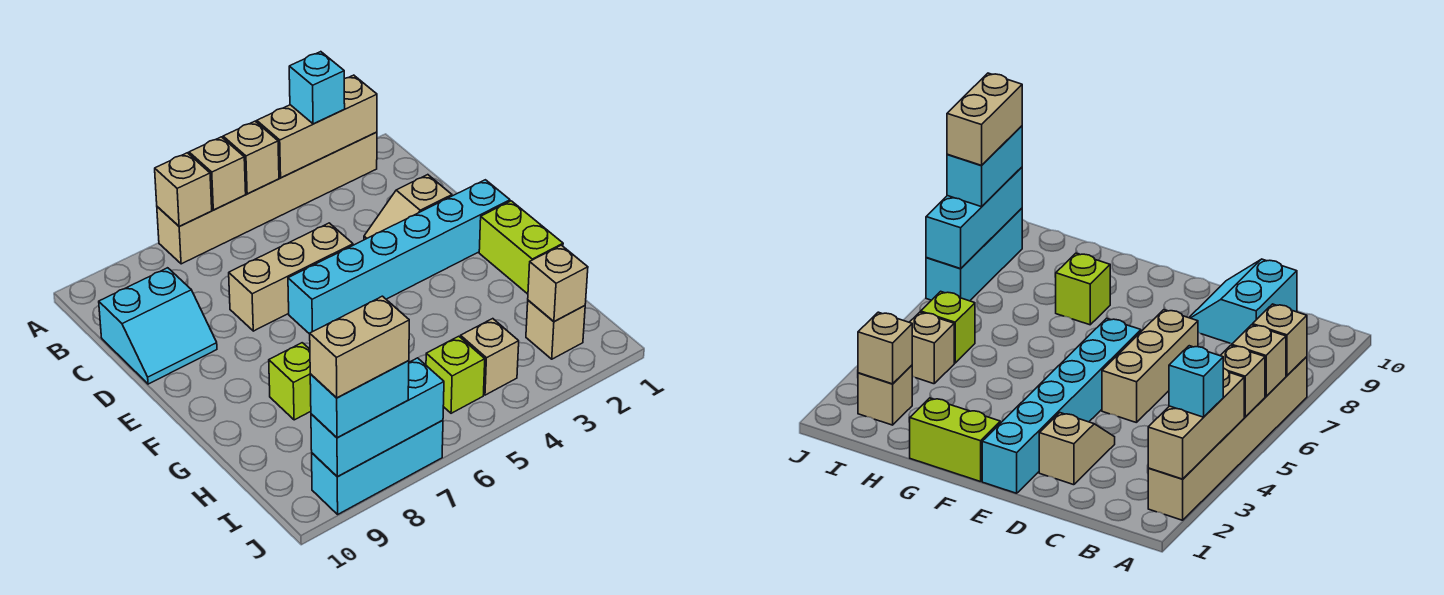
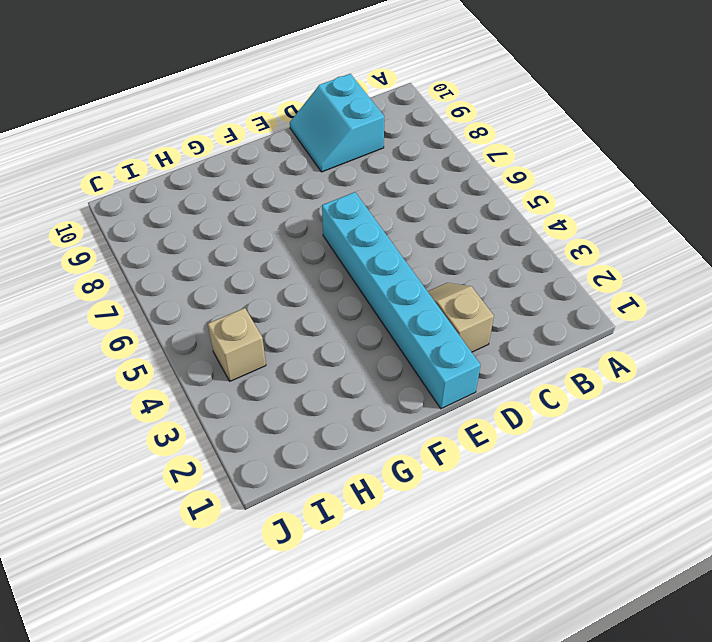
none -> tan 1x6 brick [157,132,377,264]
none -> tan 1x3 brick [229,223,353,331]
none -> lime 1x2 brick [479,201,563,294]

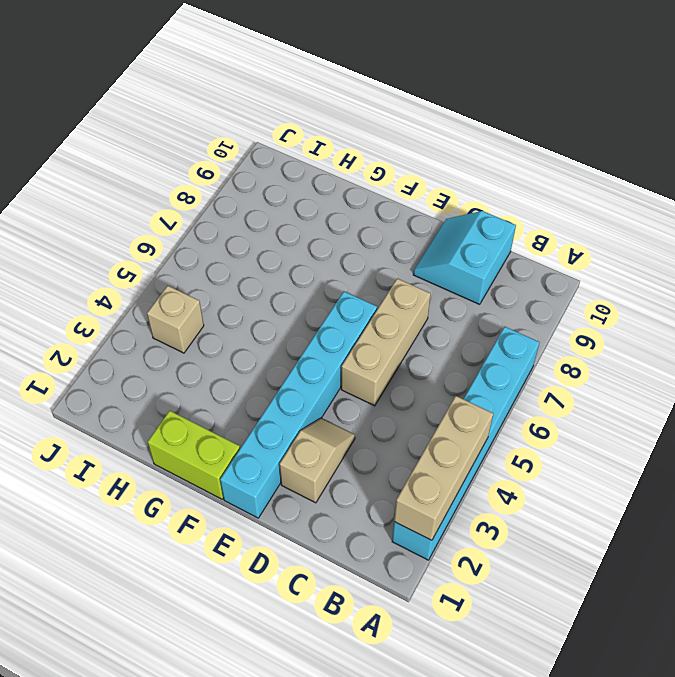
cyan 1x6 brick [392,327,540,560] -> tan 1x6 brick [157,132,377,264]
none -> lime 1x1 brick [269,343,311,420]
none -> tan 1x1 brick [526,300,585,359]
none -> lime 1x1 brick [426,336,485,413]

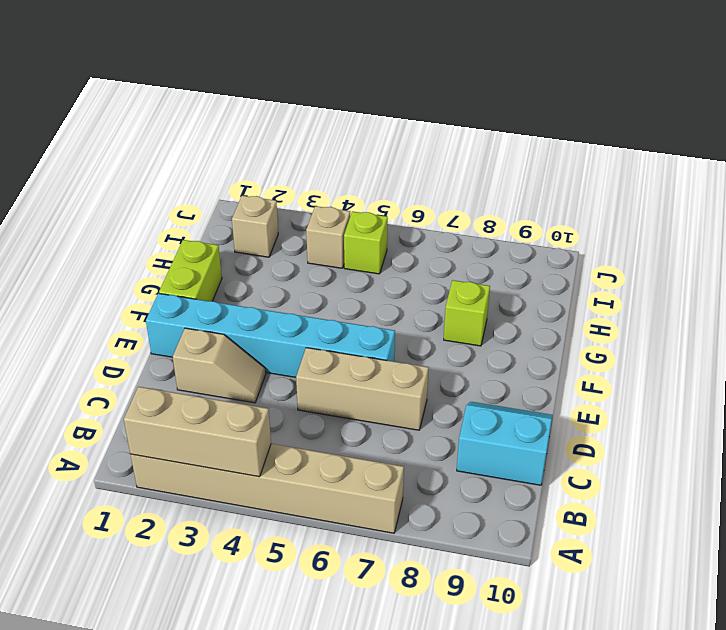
none -> cyan 1x3 brick [312,420,443,514]
none -> tan 1x1 brick [223,121,279,194]
none -> tan 1x1 brick [189,137,246,210]

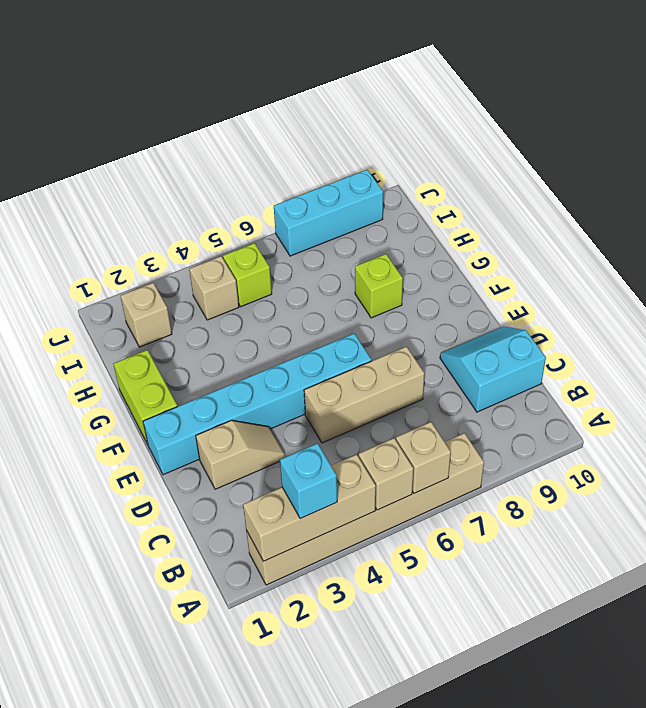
none -> tan 1x1 brick [155,153,212,226]
none -> tan 1x1 brick [528,245,588,322]
none -> cyan 1x3 brick [311,358,444,477]

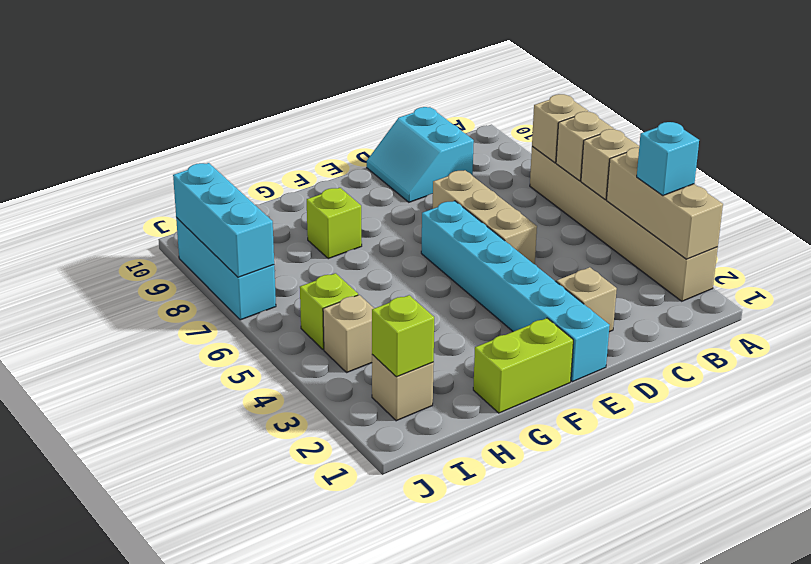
lime 1x1 brick [372,295,434,377] -> tan 1x1 brick [528,245,588,322]
none -> cyan 1x2 brick [310,361,409,438]
none -> tan 1x2 brick [310,296,409,398]

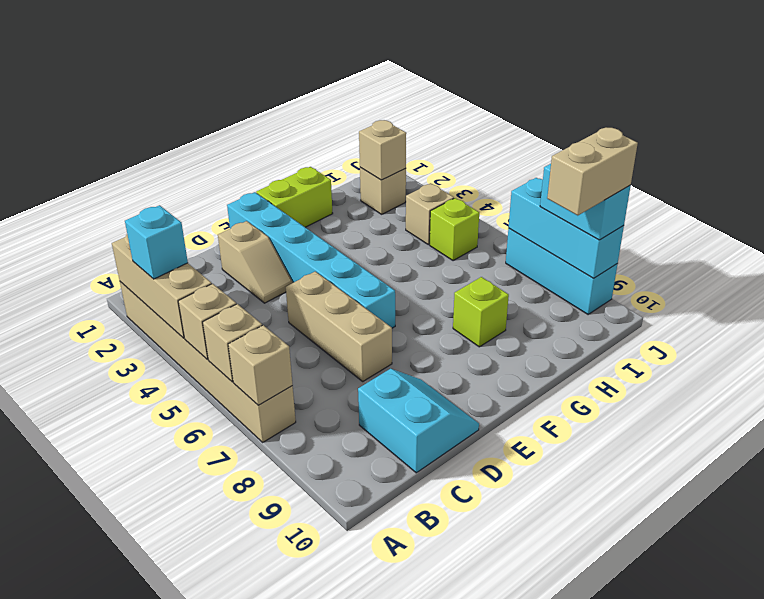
tan 1x2 brick [547,128,638,216] -> tan 1x2 brick turned to [310,296,409,398]

